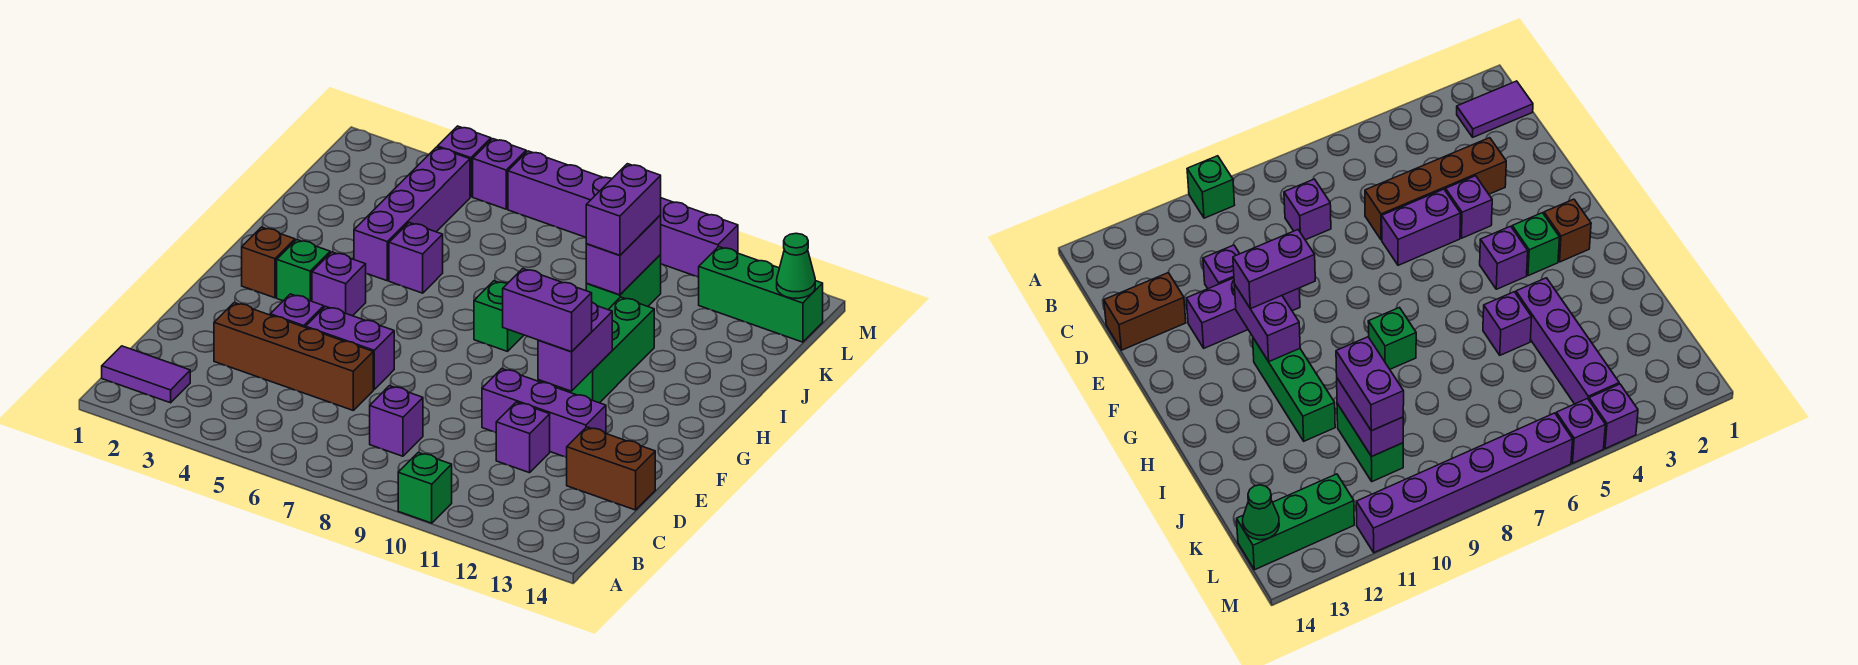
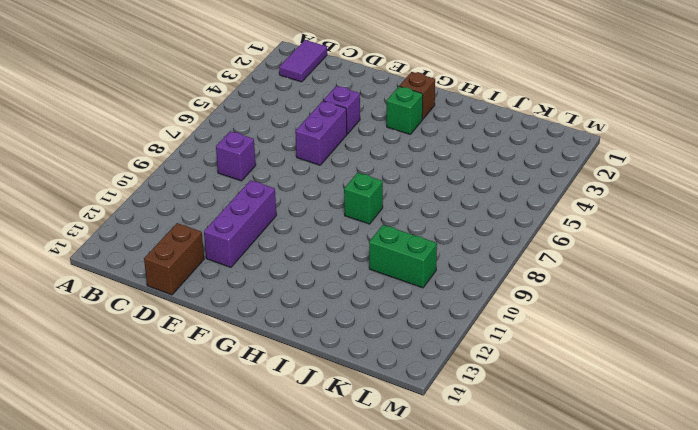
none -> green 1x1 brick [398,453,452,523]
none -> brown 1x4 brick [214,303,373,410]
none -> purple 1x1 brick [496,402,550,473]

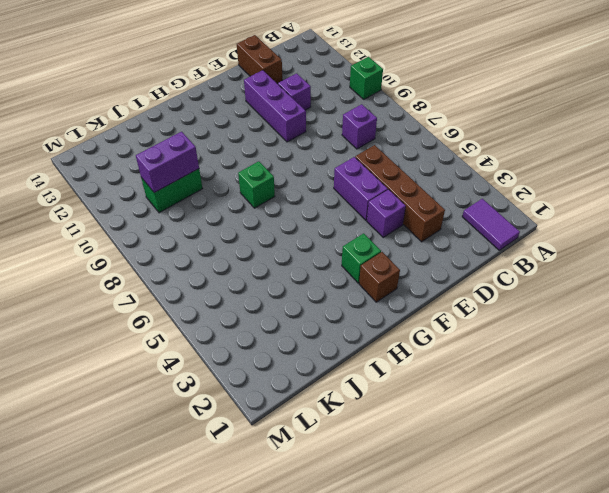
none -> purple 1x1 brick [312,252,366,316]
none -> green 1x3 brick [559,297,654,403]
none -> purple 1x4 brick [354,147,470,281]

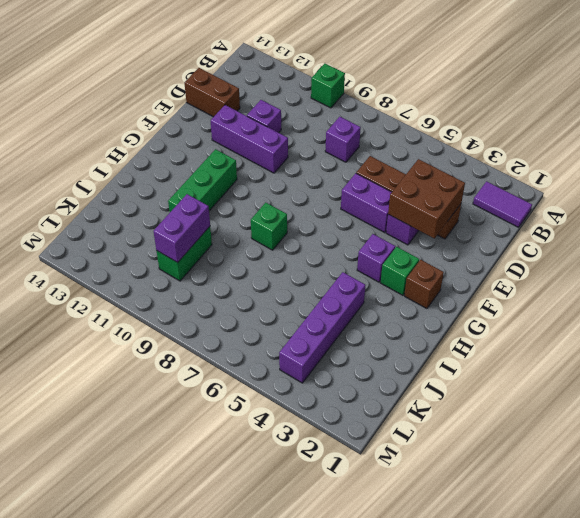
brown 2x2 brick [388,159,465,238] -> none
none -> purple 1x1 brick [389,223,443,293]
none -> green 1x3 brick [699,247,823,342]
none -> purple 1x1 brick [438,126,491,197]

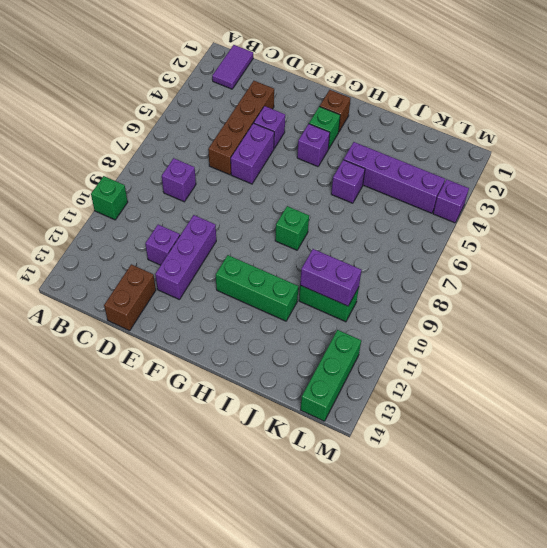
none -> purple 1x1 brick [473,139,526,209]
none -> purple 1x6 brick [508,151,738,277]
none -> purple 1x2 brick [538,302,612,391]

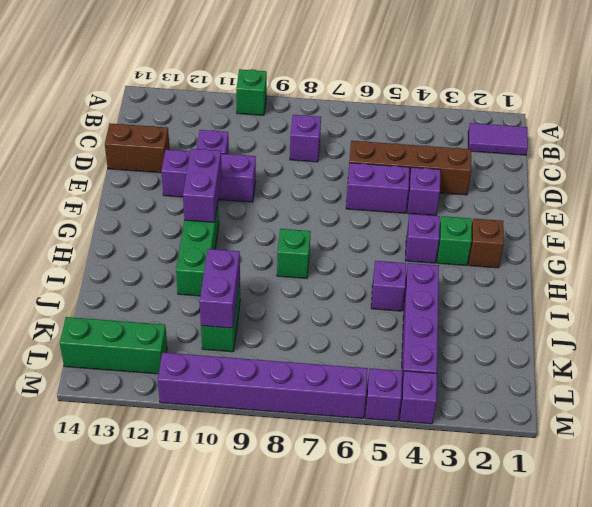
none -> green 1x1 cone [777,233,815,298]
none -> purple 1x2 brick [503,269,592,352]
none -> purple 1x2 brick [586,164,661,255]

